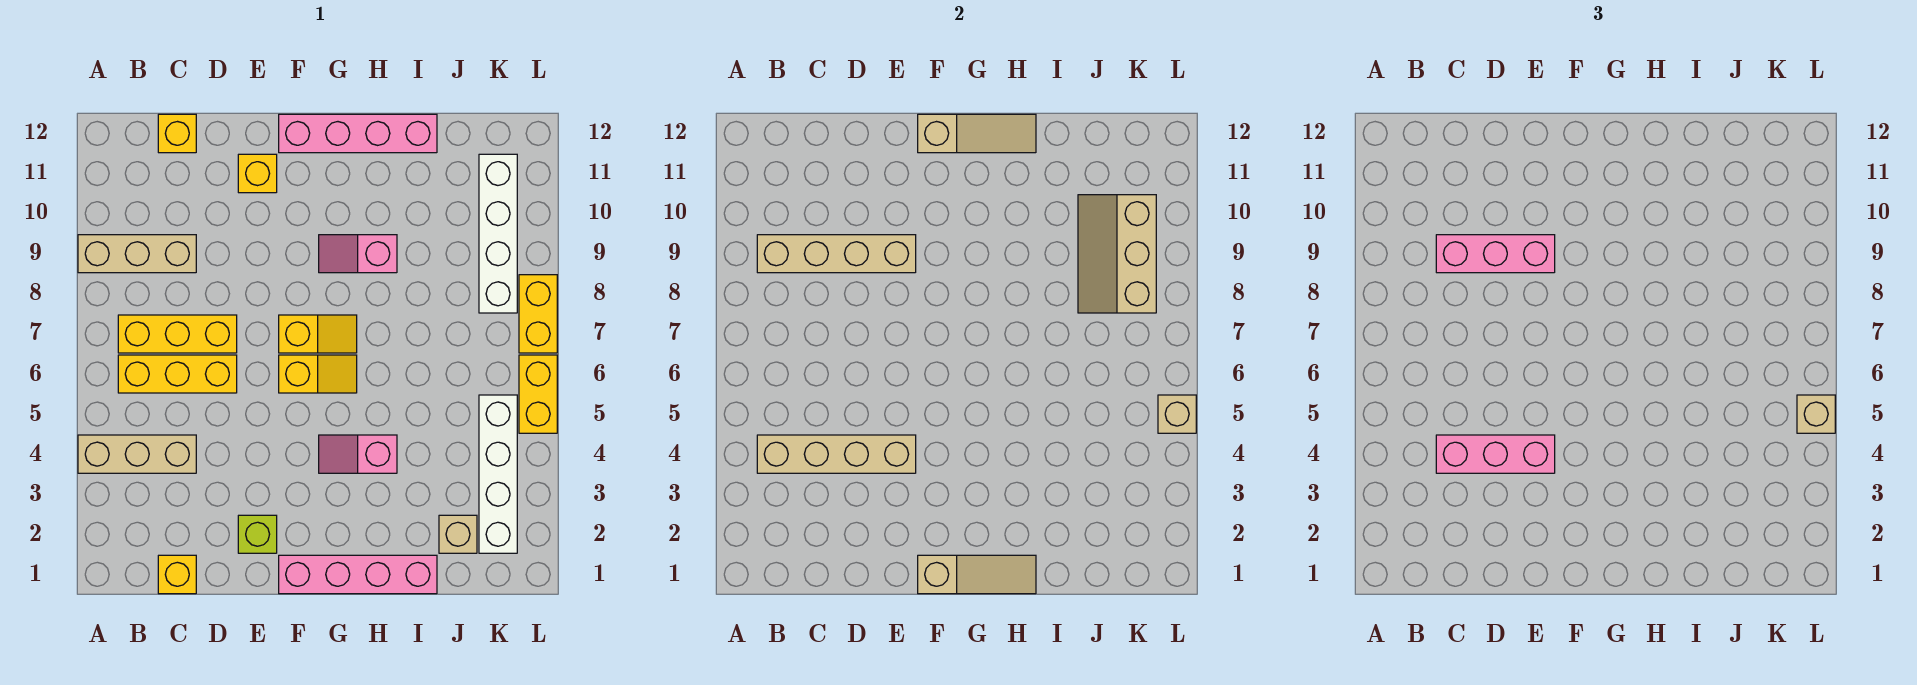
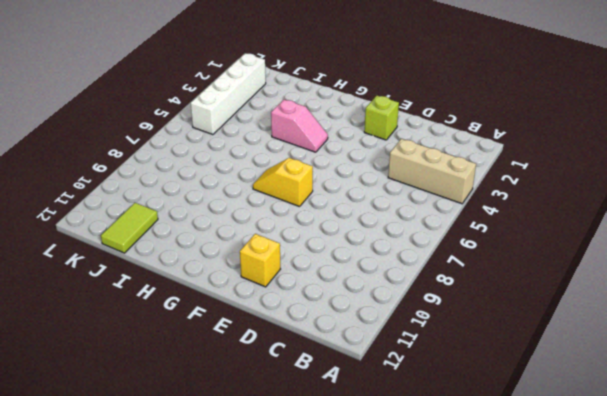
lime 1x2 tile [101,203,158,253] -> none
none -> tan 1x3 brick [78,235,196,273]
none -> yellow 1x3 brick [118,355,237,393]
none -> yellow 1x3 brick [118,315,237,353]

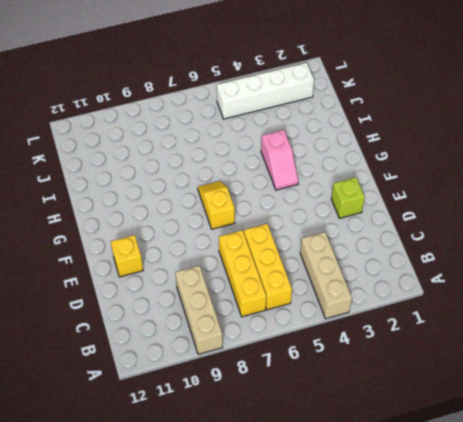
none -> yellow 1x1 brick [158,555,196,594]
none -> yellow 1x1 brick [158,114,196,153]
none -> pink 1x4 brick [279,555,437,594]

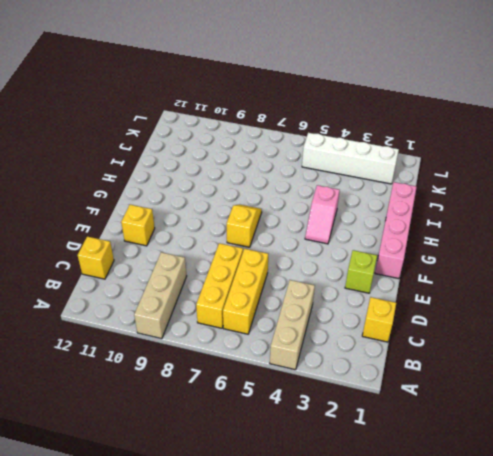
none -> yellow 1x2 slope [279,355,357,393]
none -> pink 1x4 brick [279,114,437,153]
none -> pink 1x2 slope [319,235,397,273]

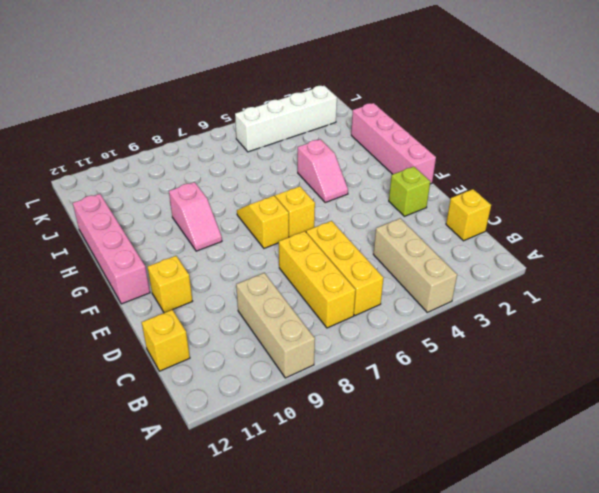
none -> tan 1x1 brick [439,515,477,553]
none -> white 1x4 brick [479,154,517,313]
none -> yellow 1x2 brick [519,355,557,433]

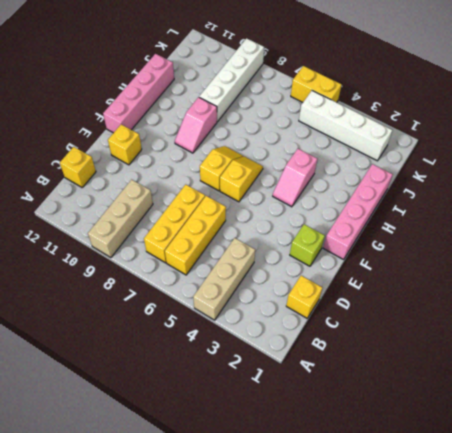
white 1x4 brick [199,38,264,122] -> white 1x4 brick turned to [479,154,517,313]
none -> tan 1x1 brick [439,515,477,553]
none -> yellow 1x2 brick [519,275,557,353]
none -> tan 1x4 brick [757,435,916,473]

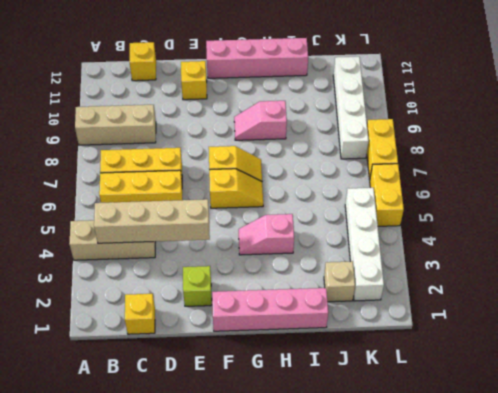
none -> tan 1x4 brick [757,235,916,273]
none -> tan 1x3 slope [918,555,1036,594]
none -> tan 1x3 slope [918,114,1036,153]

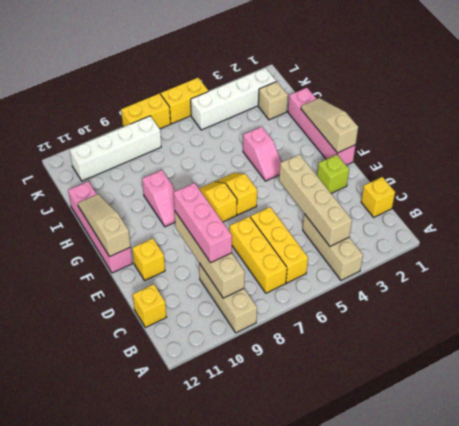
none -> tan 2x3 slope [1078,195,1156,313]
none -> tan 1x1 brick [1158,395,1196,433]
none -> pink 1x3 brick [1436,435,1555,473]

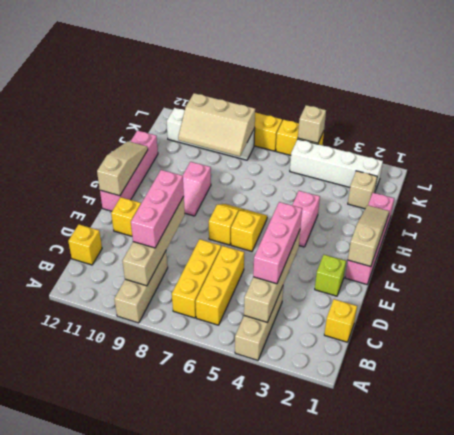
none -> tan 1x1 brick [1797,395,1835,433]

